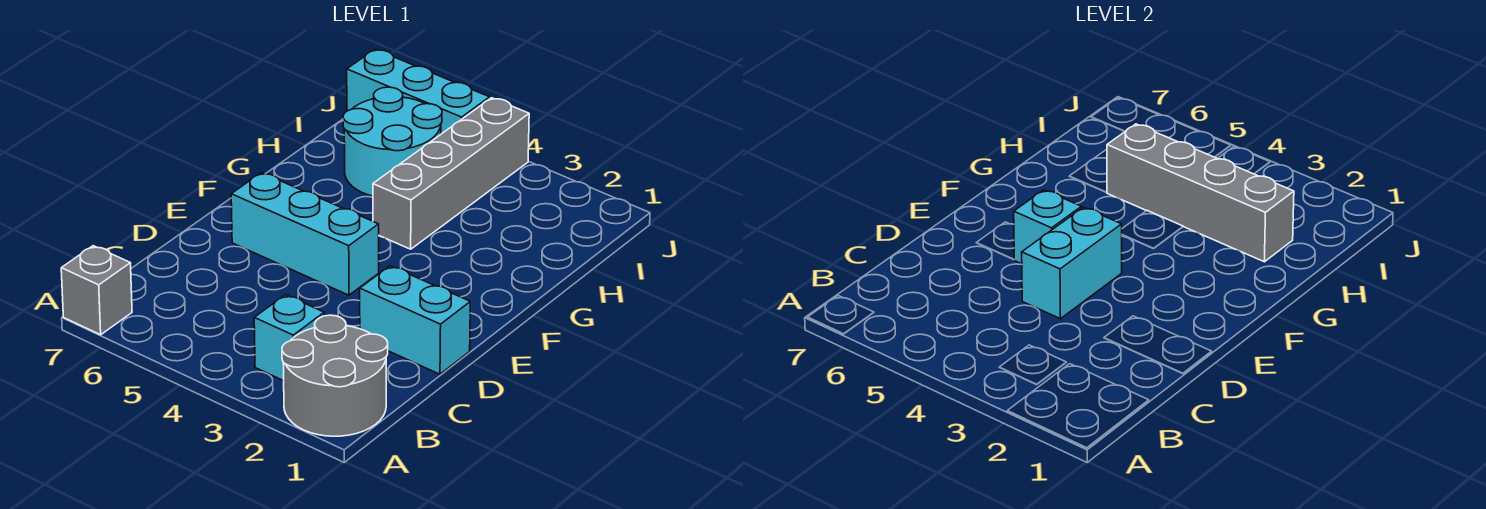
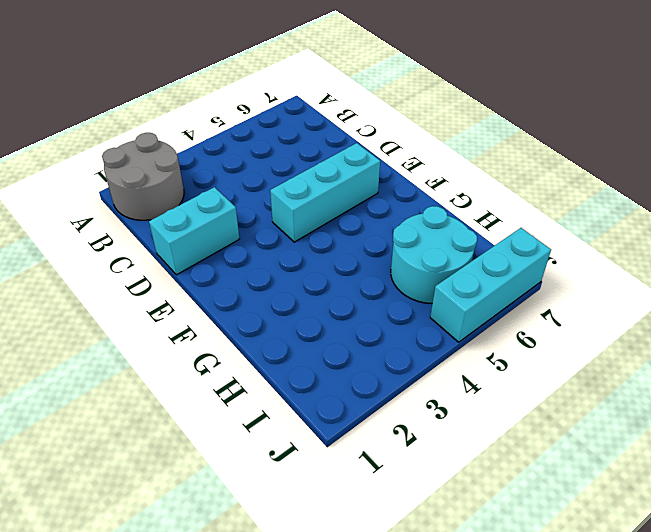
none -> grey 1x1 brick [61,246,132,335]
none -> cyan 1x1 brick [254,295,324,381]

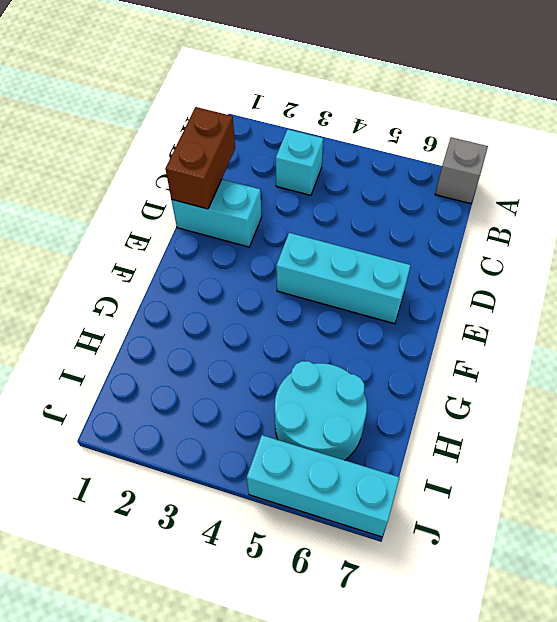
brown 1x2 brick [165,107,235,209] -> none
none -> grey 2x2 round brick [282,315,388,436]
none -> grey 1x4 brick [373,98,529,249]

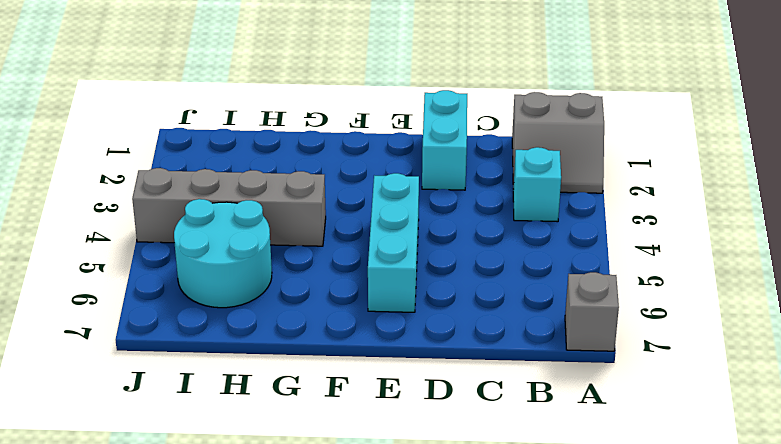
grey 2x2 slope [512,92,604,193] -> grey 2x2 round brick [282,315,388,436]
none -> cyan 1x3 brick [347,49,490,134]
none -> cyan 1x2 brick [1022,207,1122,319]

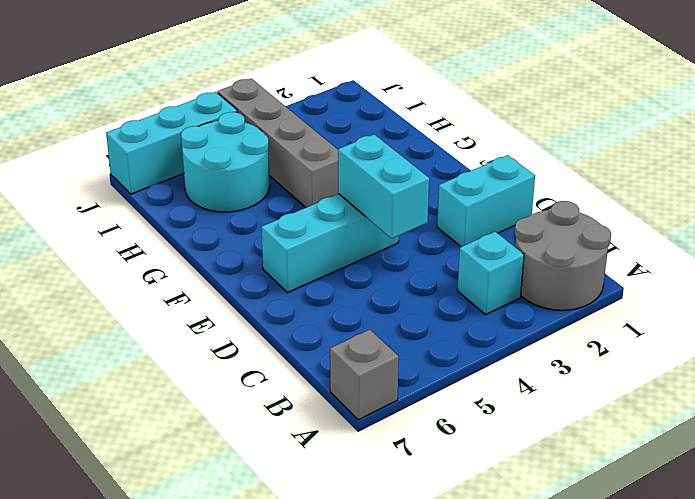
none -> cyan 1x1 brick [1014,190,1082,264]
none -> grey 1x4 brick [1107,124,1294,262]

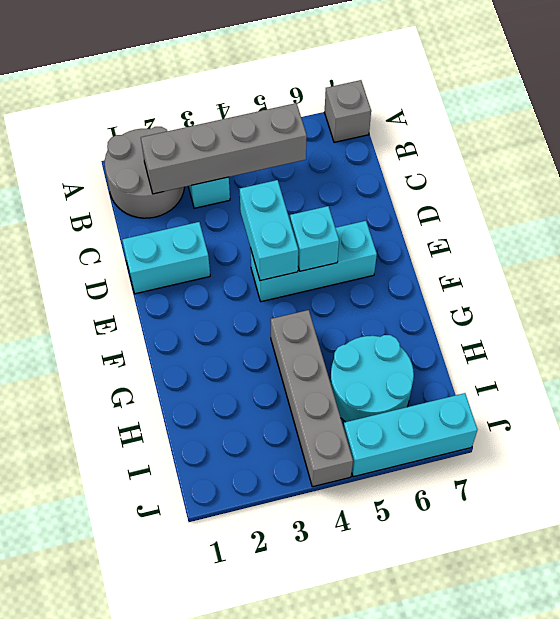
grey 1x4 brick [141,103,307,194] -> grey 1x4 brick moved to [1107,124,1294,262]

